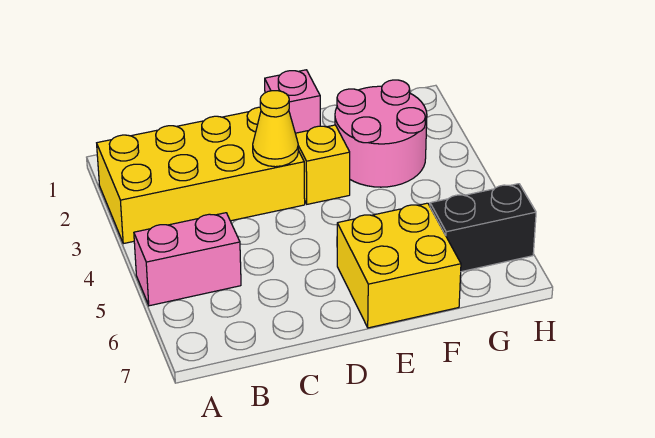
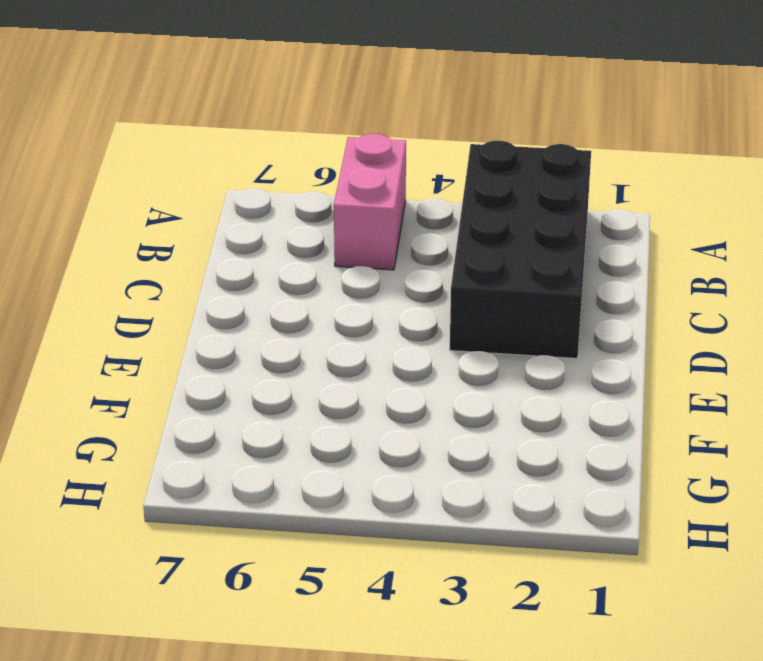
black 2x4 brick [450,141,591,358] -> yellow 2x4 brick [97,107,305,244]
none -> pink 1x1 brick [265,70,320,133]
none -> yellow 1x1 brick [295,125,350,204]

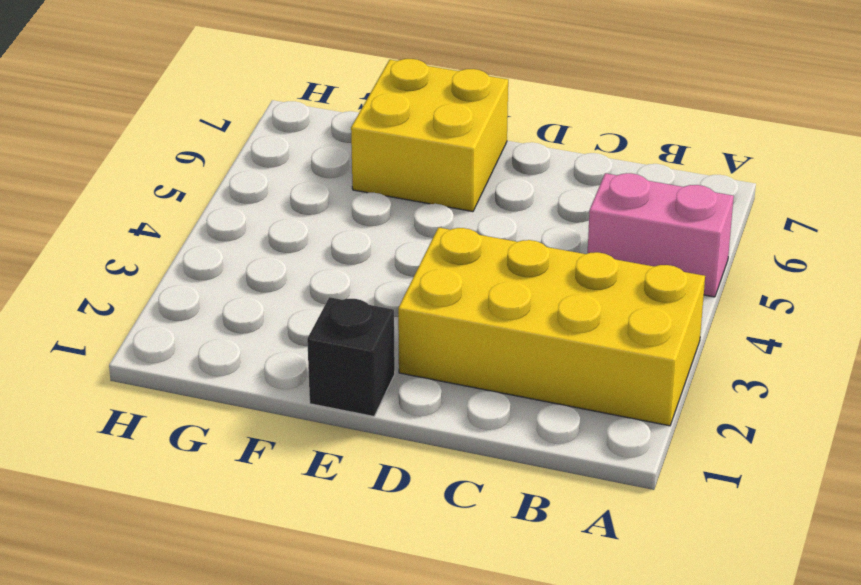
black 1x1 brick [307,297,395,416] -> pink 1x1 brick [265,70,320,133]
none -> yellow 1x1 brick [295,125,350,204]
none -> pink 2x2 round brick [335,80,427,187]

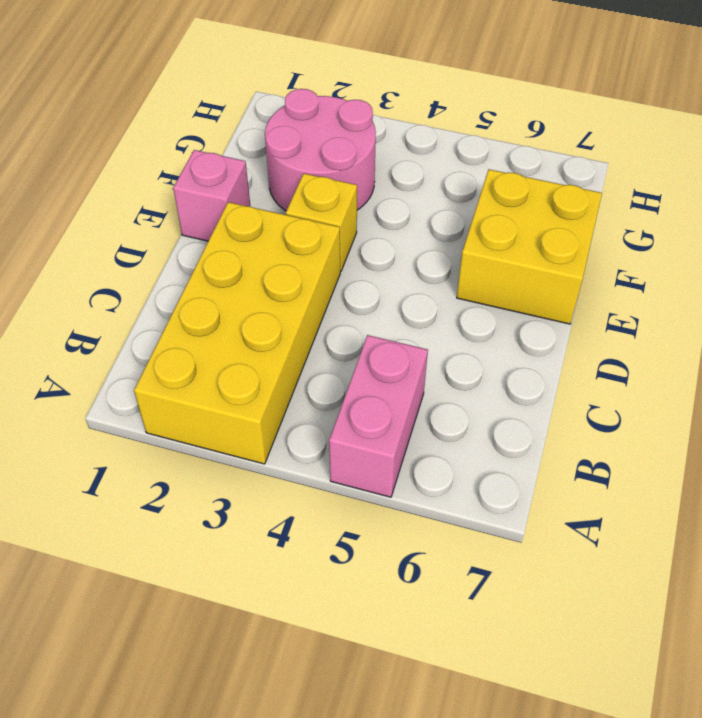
none -> black 1x2 brick [430,184,536,272]
none -> yellow 1x1 cone [253,91,298,167]

